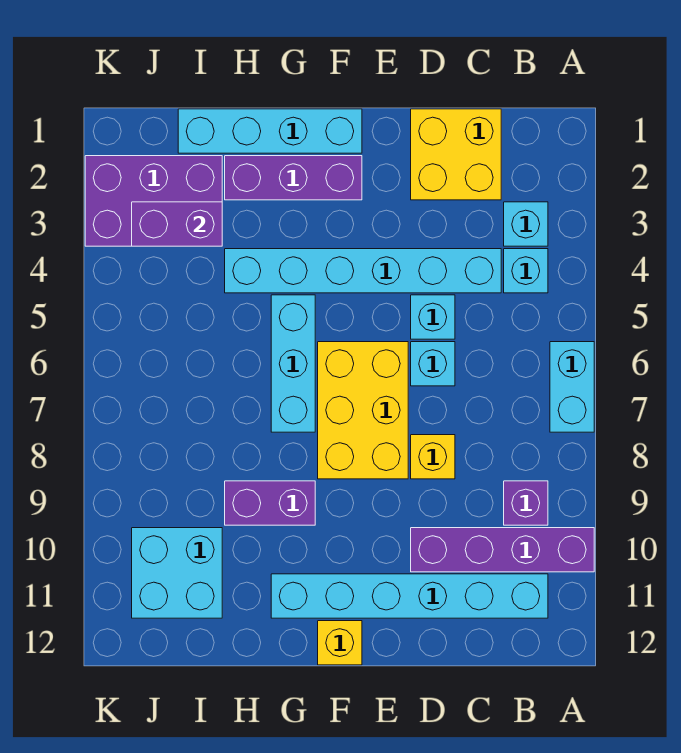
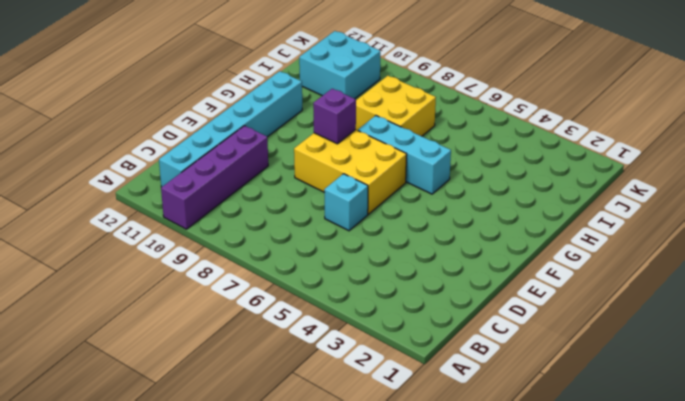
purple 1x1 brick [313,89,356,144] -> purple 1x1 brick moved to [504,481,548,525]
yellow 2x2 brick [356,76,436,136] -> yellow 2x2 brick moved to [411,109,501,200]
none -> cyan 1x2 brick [550,342,594,432]
none -> cyan 1x1 brick [504,202,548,246]
none -> cyan 1x1 brick [504,249,548,293]

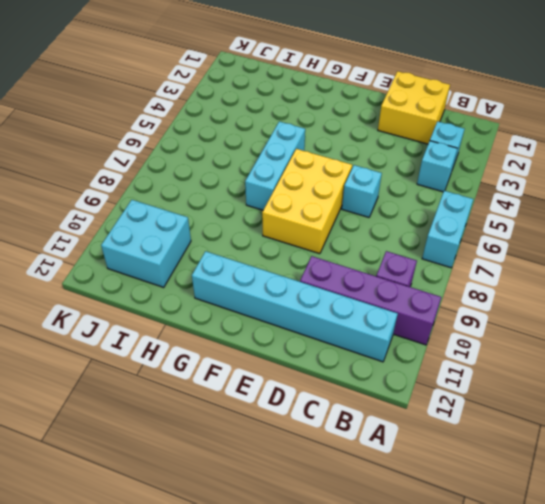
none -> cyan 1x6 brick [225,249,501,293]
none -> cyan 1x1 brick [411,295,455,339]
none -> yellow 1x1 brick [411,435,455,479]

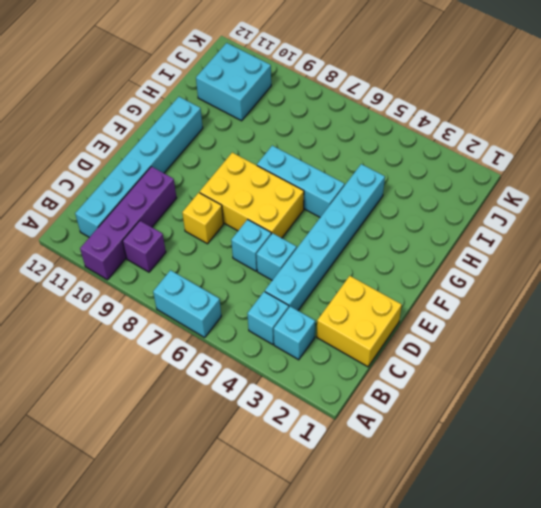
none -> cyan 1x4 brick [178,109,362,153]
none -> purple 1x3 brick [225,156,362,200]
none -> yellow 1x1 brick [318,621,362,665]

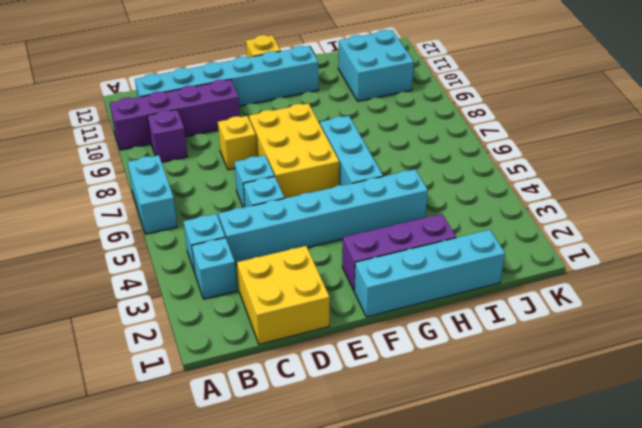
none -> purple 1x2 brick [225,481,315,525]
none -> purple 2x3 brick [85,156,222,246]
none -> purple 1x2 brick [132,202,222,246]

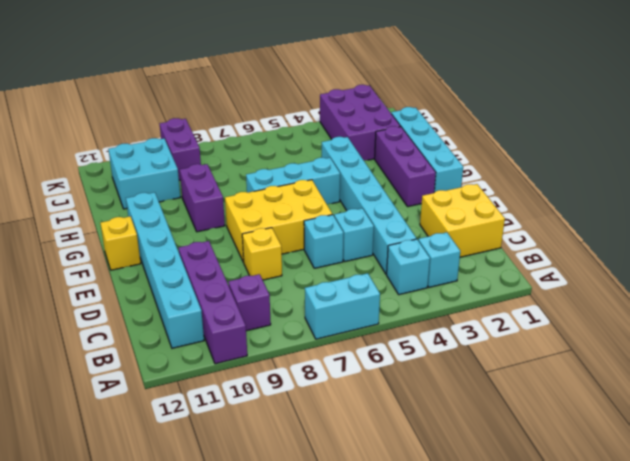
purple 1x2 brick [160,118,201,180] -> purple 1x2 brick moved to [132,202,222,246]

